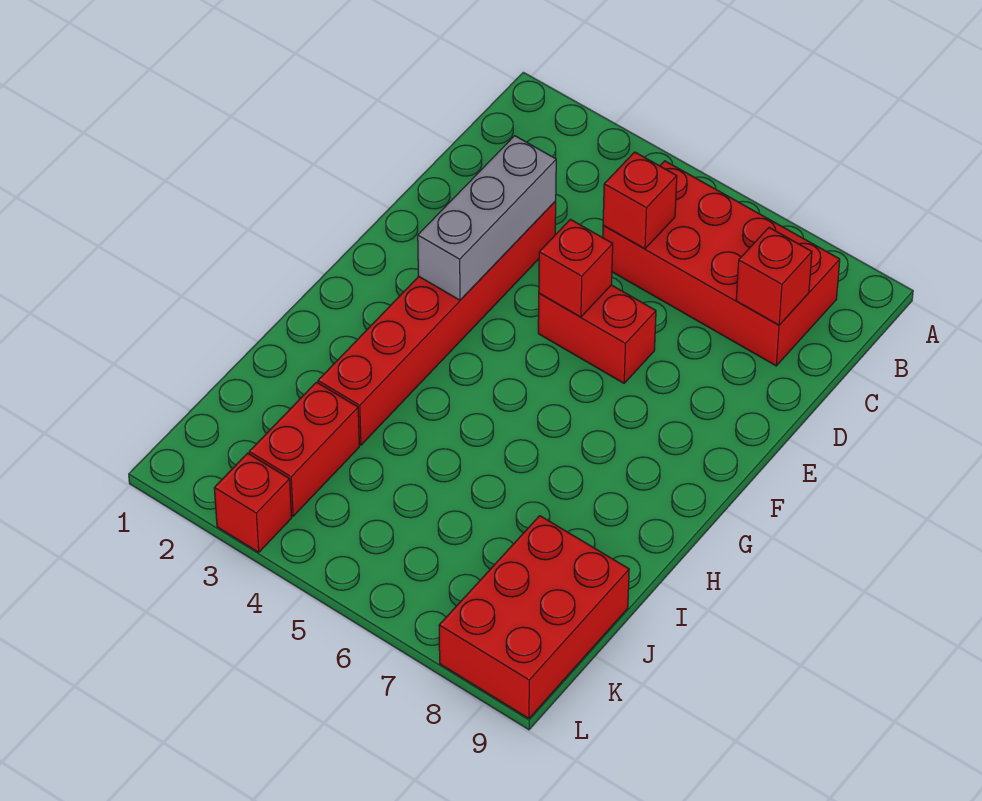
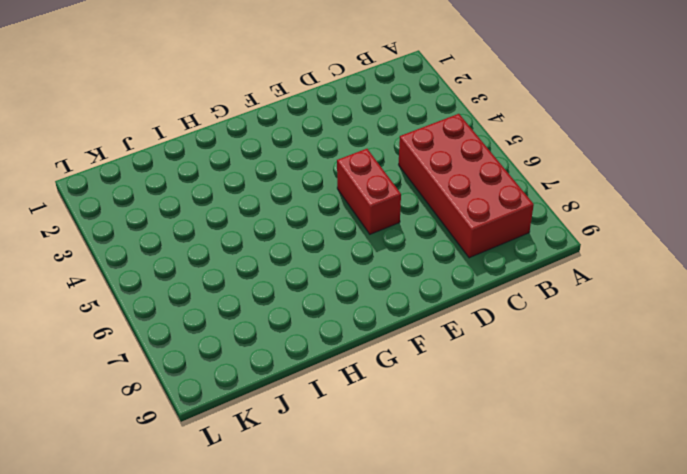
none -> red 1x6 brick [318,201,556,445]
none -> red 1x2 brick [249,382,359,516]

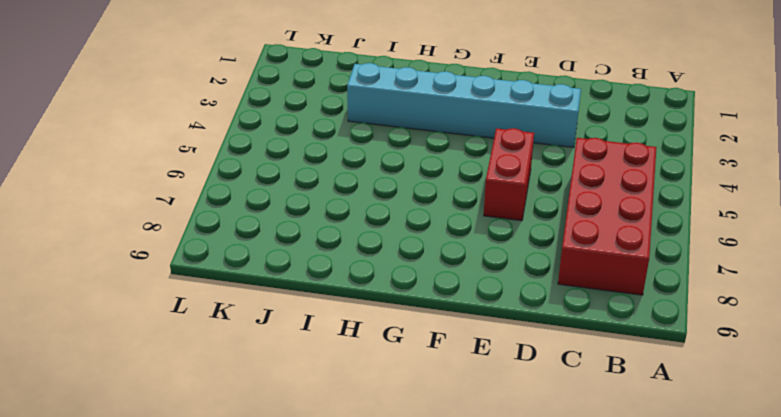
cyan 1x6 brick [347,63,581,148] -> red 1x6 brick [318,201,556,445]
none -> red 1x2 brick [249,382,359,516]
none -> red 2x3 brick [439,516,629,719]

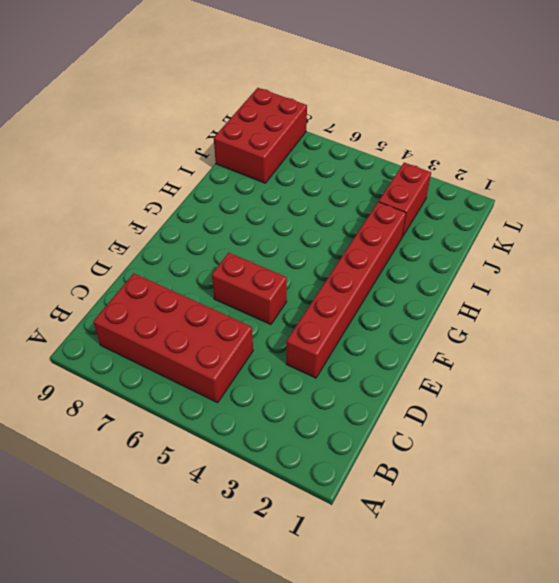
none -> red 1x1 brick [214,453,292,552]
none -> red 1x1 brick [603,152,677,249]

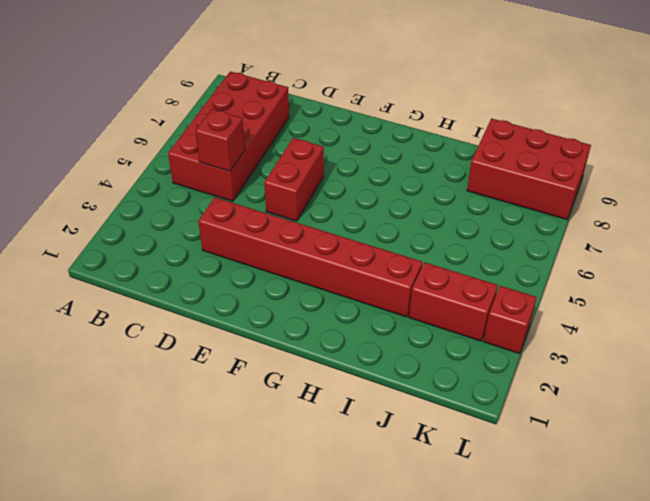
none -> red 1x1 brick [736,228,812,325]
none -> grey 1x3 brick [418,136,556,300]

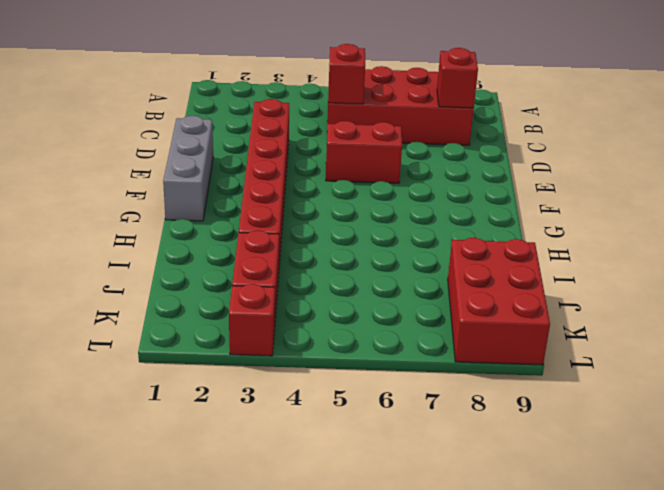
grey 1x3 brick [163,116,213,221] -> grey 1x3 brick moved to [418,136,556,300]
none -> red 1x1 brick [539,219,613,317]

